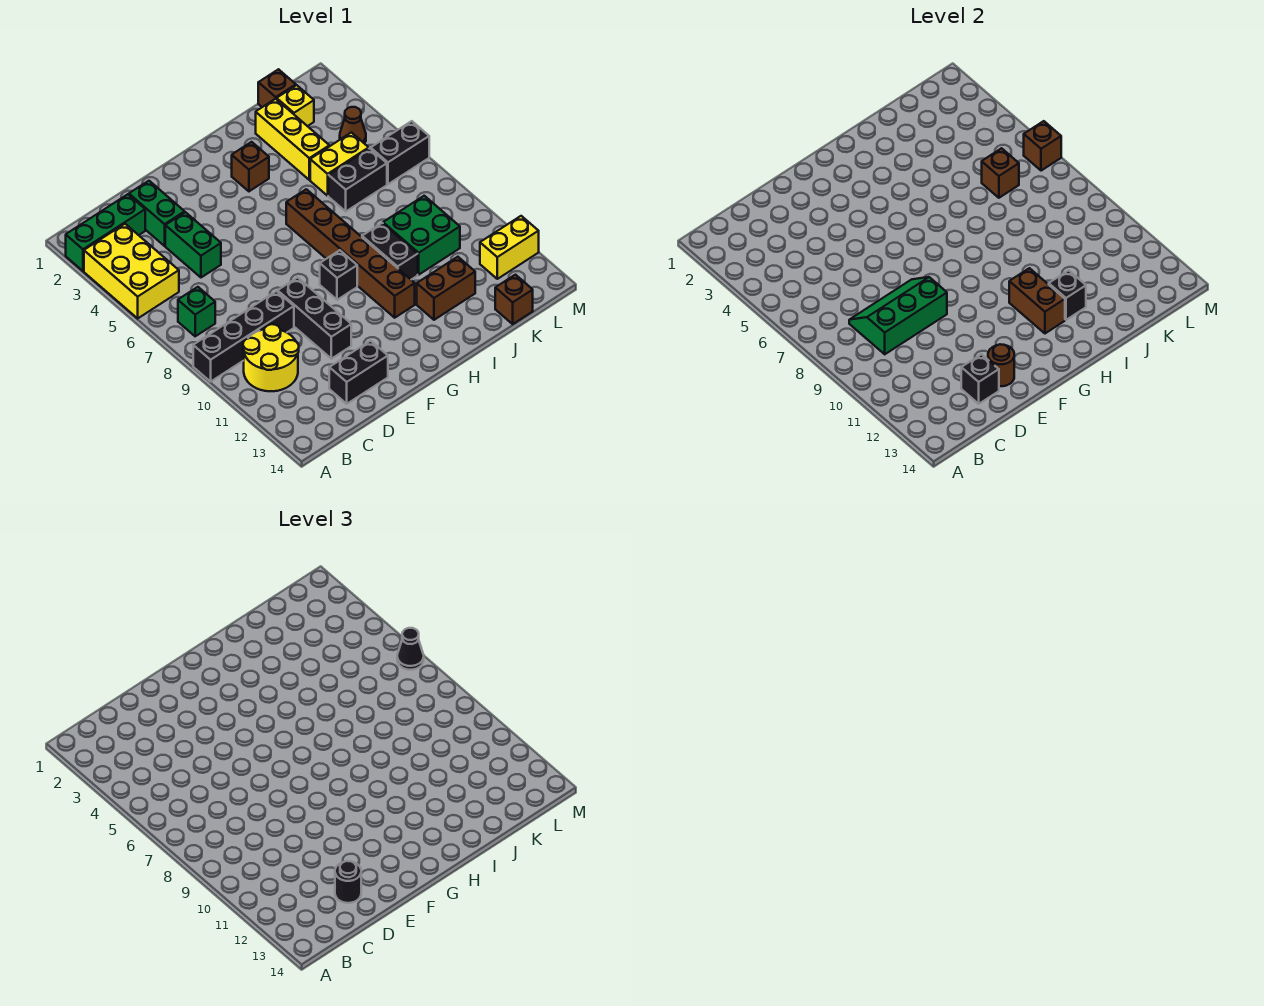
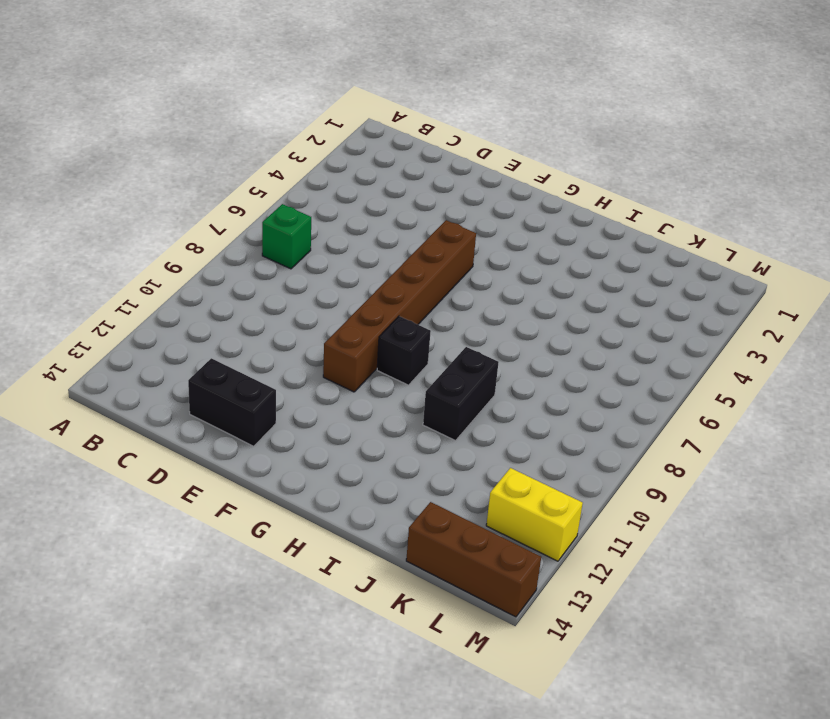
brown 1x6 brick [323,220,476,392] -> brown 1x6 brick moved to [286,189,415,318]
brown 1x3 brick [406,502,541,617] -> brown 1x1 brick [495,275,533,324]
none -> green 1x3 brick [66,194,145,271]
none -> yellow 2x3 brick [84,224,179,318]
none -> black 1x4 brick [193,291,294,382]
none -> yellow 2x2 round brick [243,324,299,391]

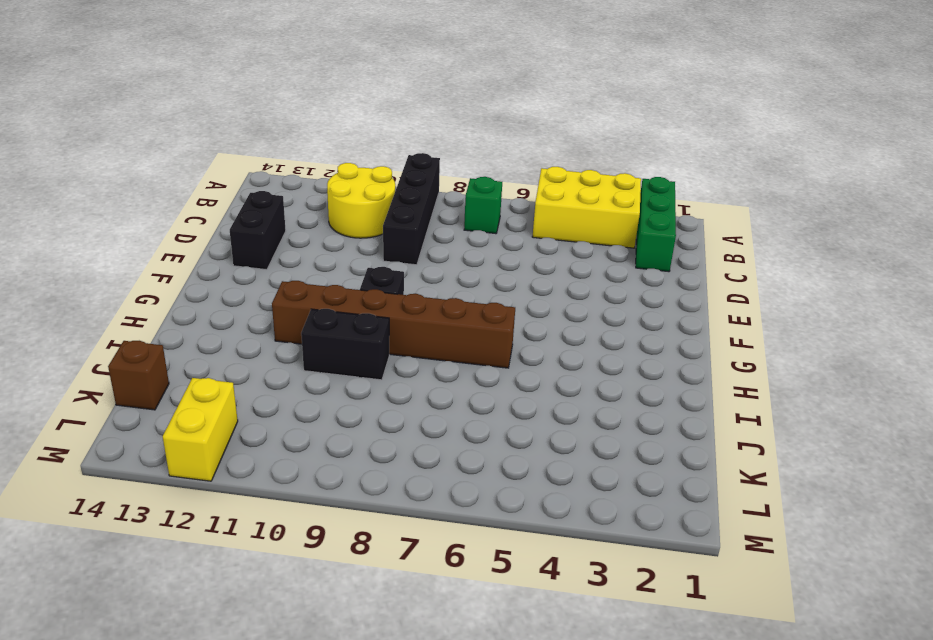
none -> green 1x2 brick [129,181,185,246]
none -> green 1x2 brick [165,212,221,277]
none -> black 1x3 brick [278,277,351,359]
none -> brown 1x1 brick [232,142,269,191]

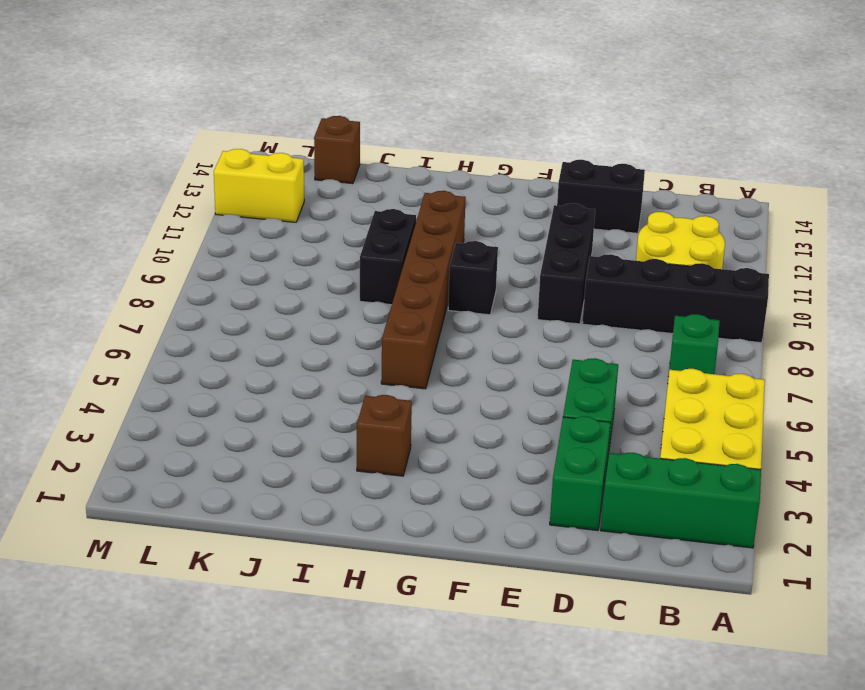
none -> brown 1x2 brick [417,257,475,320]
none -> yellow 1x3 brick [256,99,329,180]
none -> yellow 1x2 brick [310,133,369,196]
none -> black 1x2 brick [328,148,387,211]

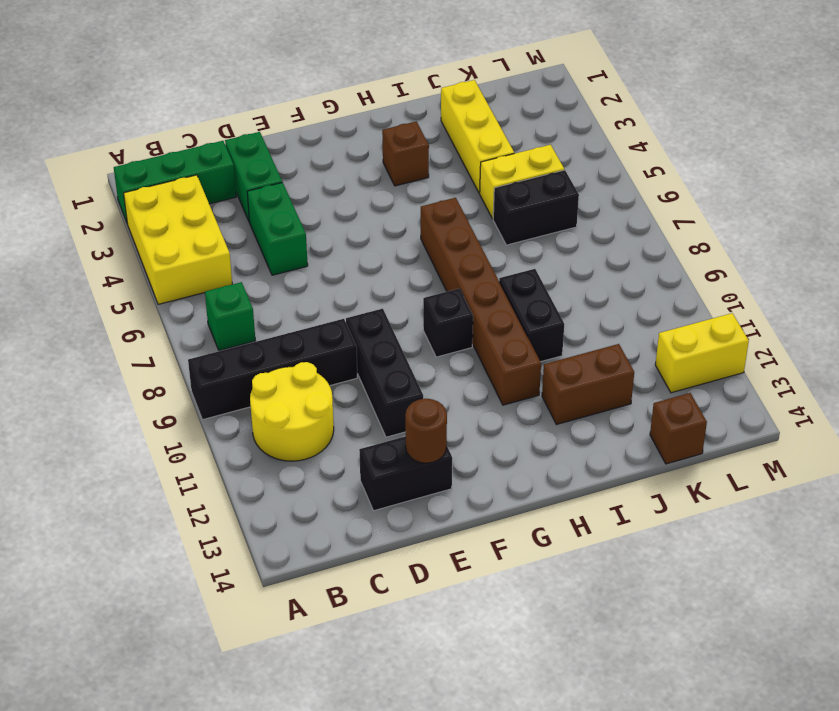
none -> green 2x2 brick [383,196,460,275]
none -> brown 1x1 brick [258,69,296,107]
none -> yellow 1x1 brick [277,85,314,126]
none -> brown 1x1 cone [340,107,366,144]

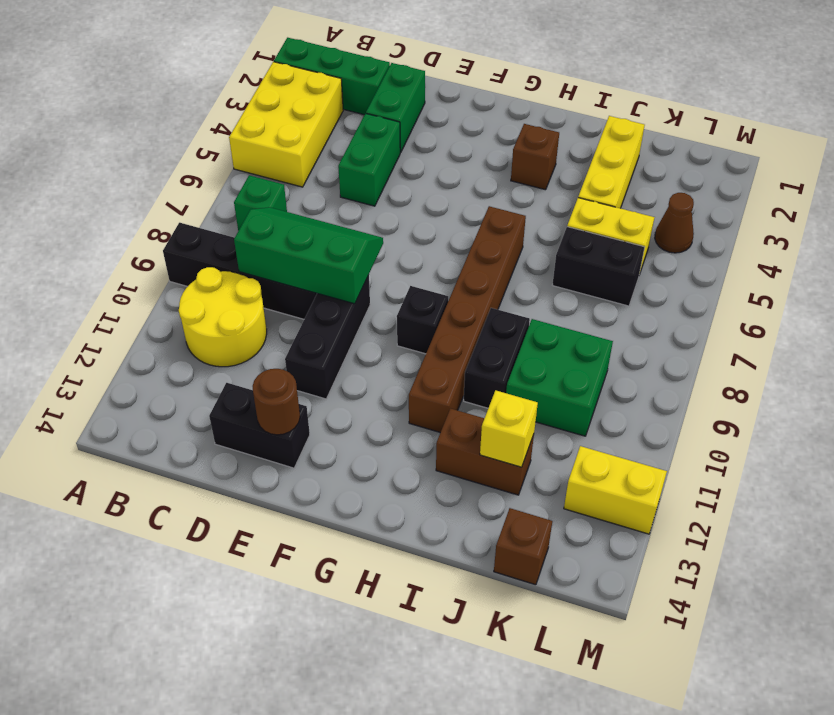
yellow 1x1 brick [480,390,538,467] -> yellow 1x1 brick moved to [277,85,314,126]
none -> brown 1x1 brick [258,69,296,107]
none -> black 1x2 brick [371,121,429,184]
none -> black 1x1 brick [961,354,999,404]
none -> brown 1x2 brick [1009,268,1065,333]

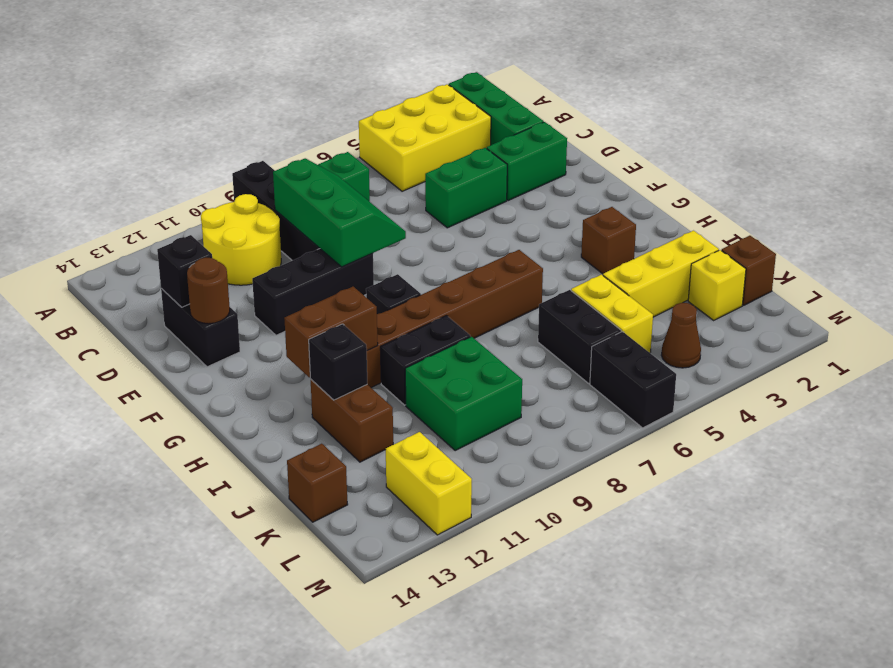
none -> brown 1x1 brick [982,148,1019,198]
none -> brown 1x1 brick [1024,121,1061,171]
none -> black 1x1 round brick [335,861,361,903]
none -> black 1x1 cone [397,628,424,670]

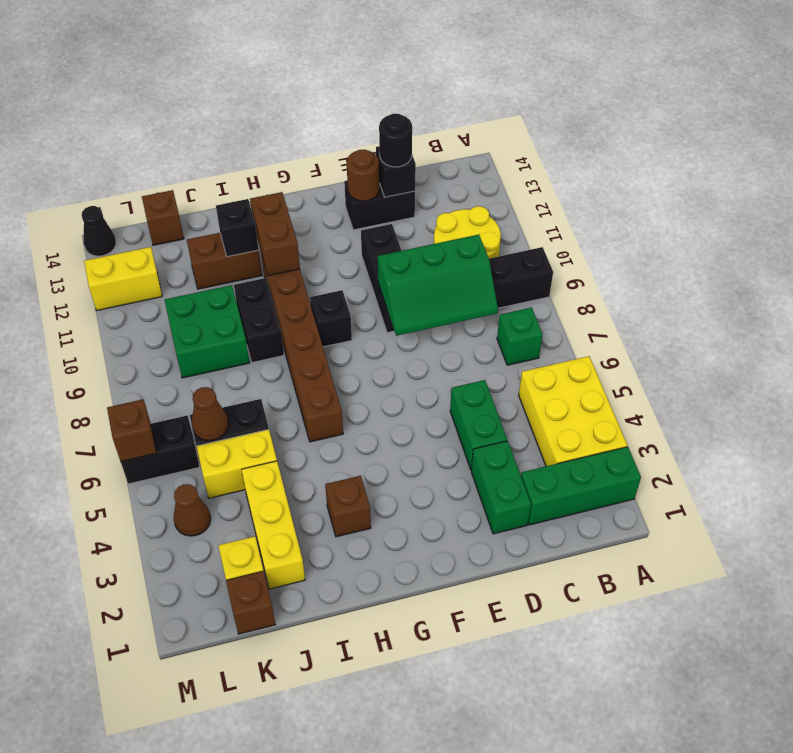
brown 1x1 cone [192,387,228,441] -> brown 1x1 brick [982,148,1019,198]
black 1x1 cone [82,206,116,256] -> black 1x1 cone moved to [397,628,424,670]

